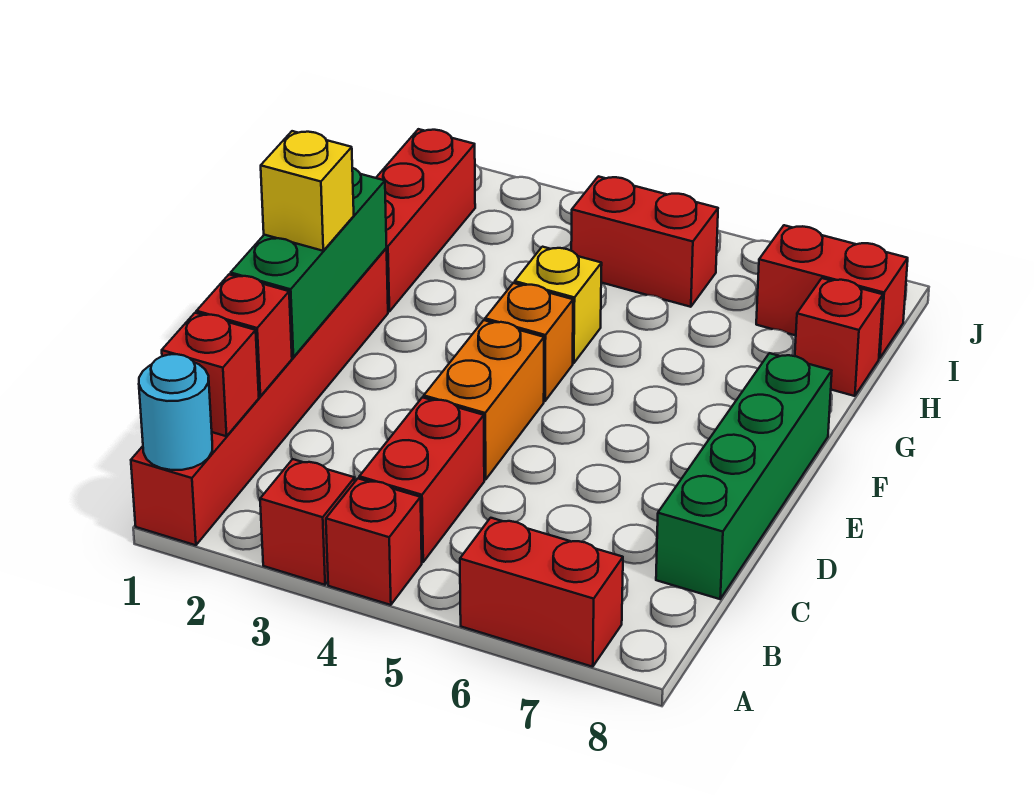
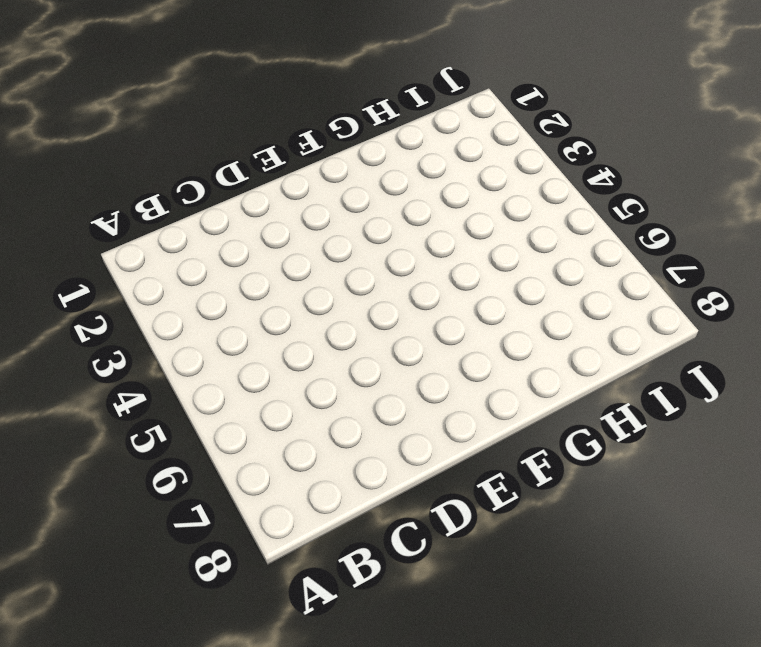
none -> red 1x6 brick [131,248,388,545]
none -> red 1x1 brick [260,459,355,585]
none -> red 1x1 brick [326,479,422,605]

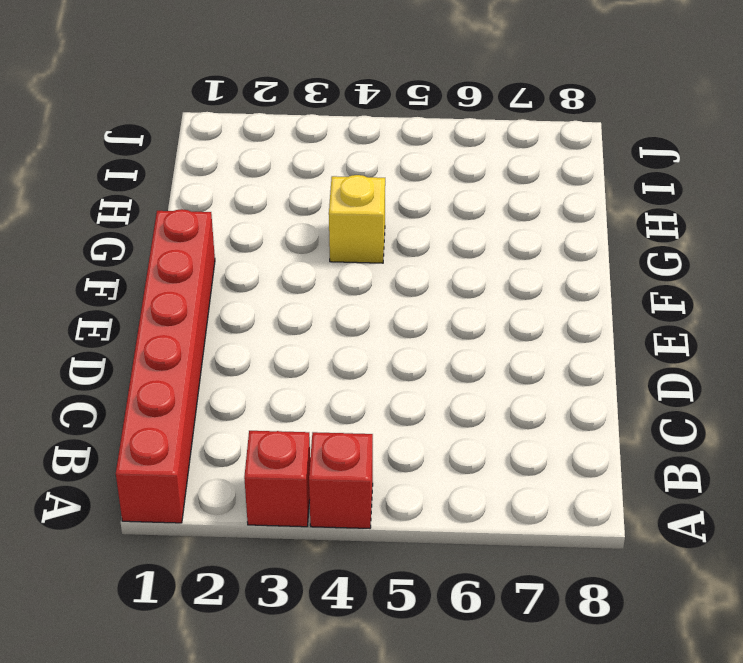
none -> red 1x2 brick [460,518,623,667]
none -> red 1x2 brick [359,397,484,562]
none -> green 1x4 brick [656,353,832,599]

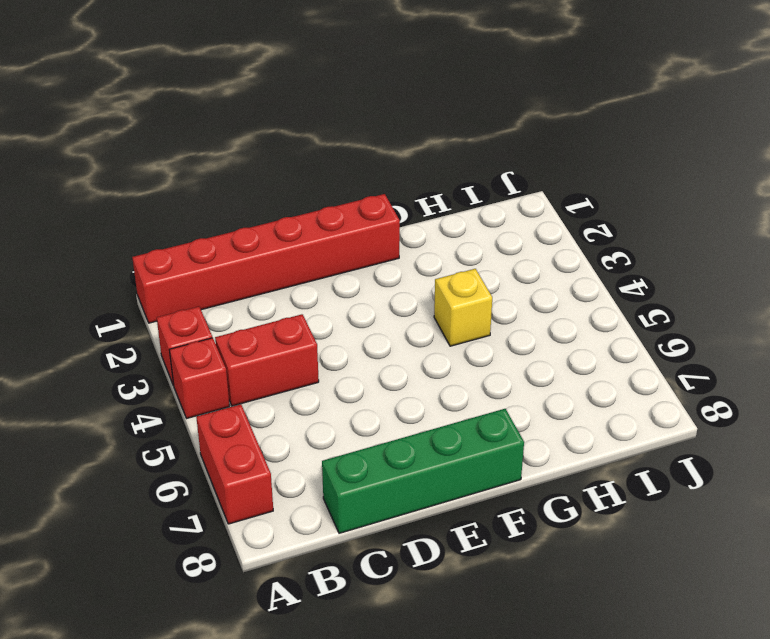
none -> orange 1x2 brick [424,320,544,480]
none -> orange 1x1 brick [485,283,573,401]
none -> red 1x3 brick [376,129,475,311]

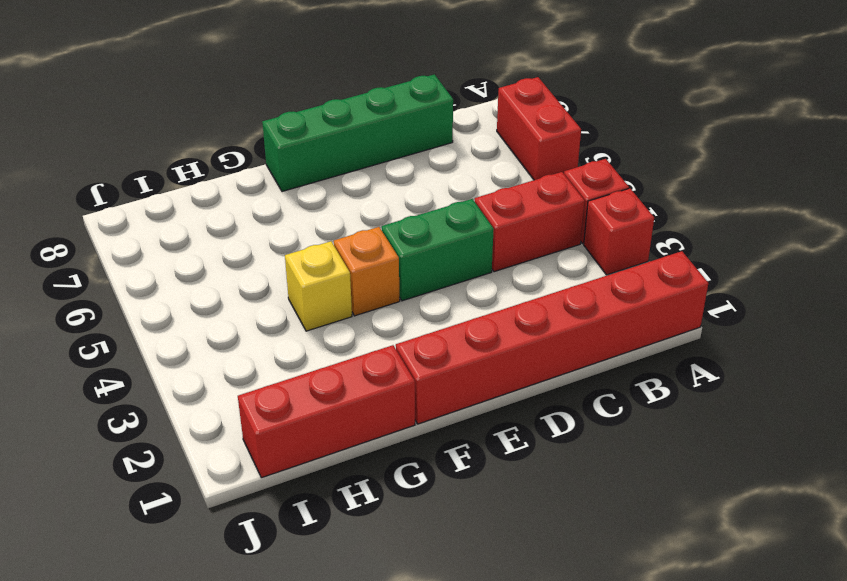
green 1x2 brick [382,199,494,301] -> orange 1x2 brick [424,320,544,480]
none -> red 1x1 brick [795,278,883,396]
none -> red 1x2 brick [571,176,718,307]
none -> red 1x2 brick [756,225,908,358]

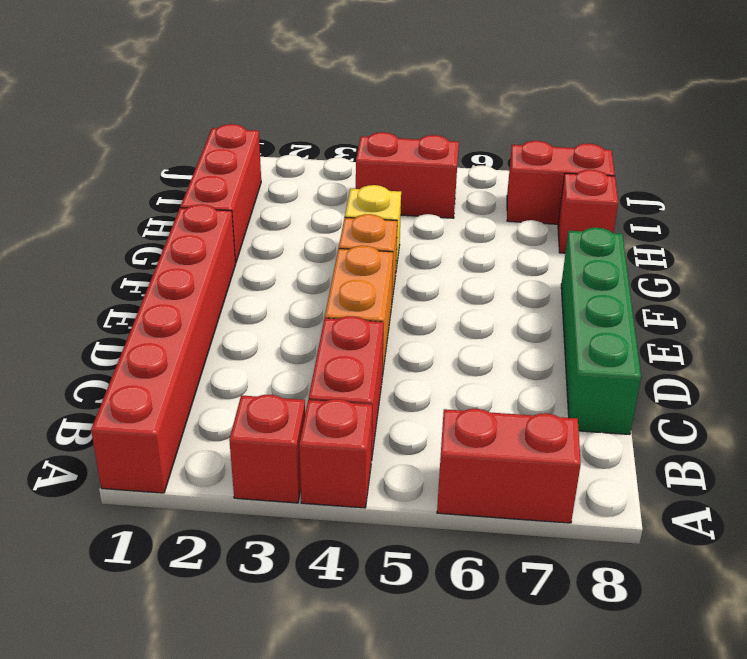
none -> cyan 1x1 round brick [139,354,212,470]
none -> red 1x1 brick [162,313,259,436]
none -> red 1x1 brick [197,275,292,396]

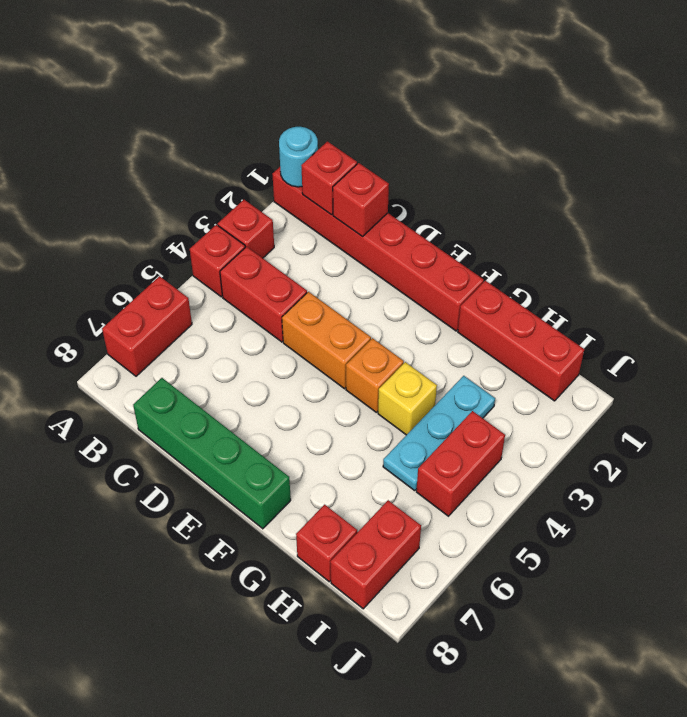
cyan 1x3 plate [383,376,495,491] -> none
none -> green 1x3 brick [231,168,387,357]
none -> yellow 1x1 brick [261,131,354,251]

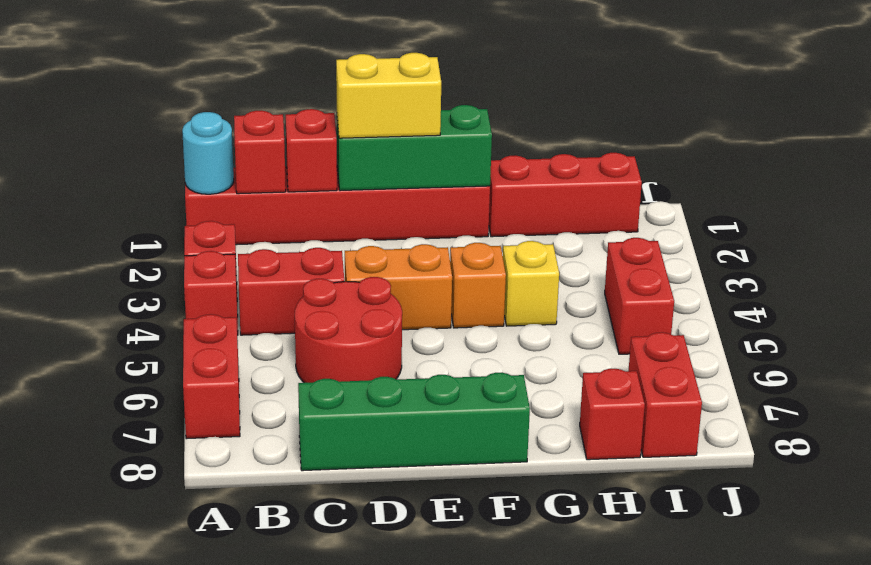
red 2x2 round brick [295,277,402,383] -> none
yellow 1x2 brick [336,53,441,138] -> yellow 1x1 brick [261,131,354,251]

